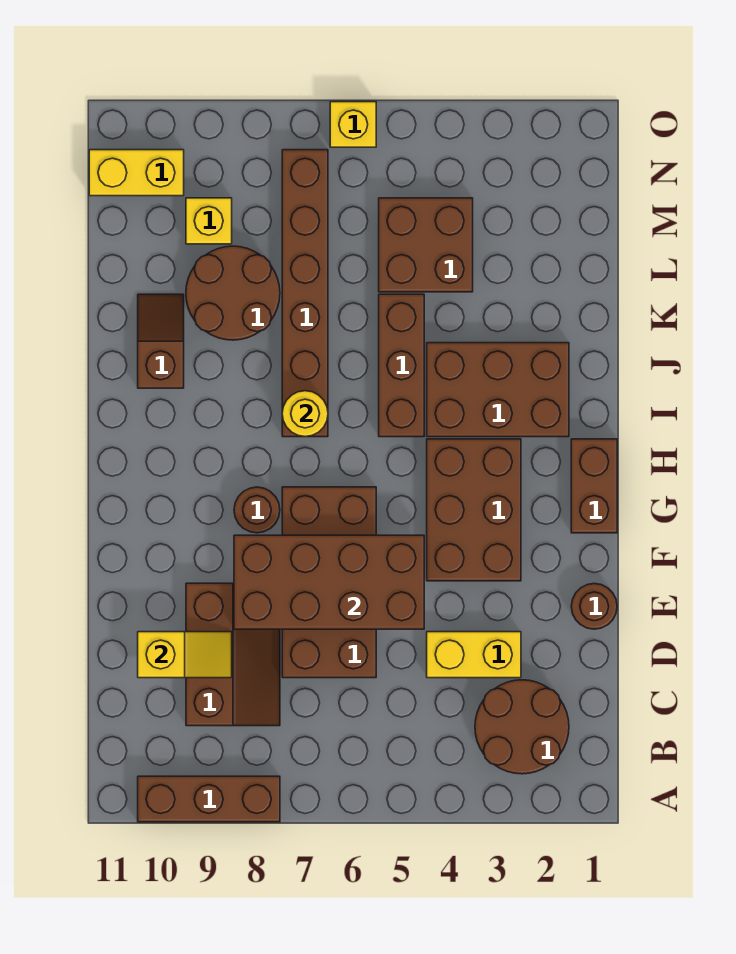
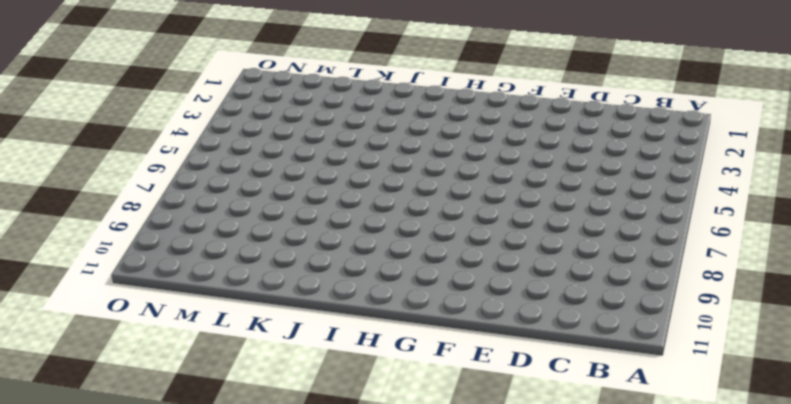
none -> brown 1x3 brick [138,776,280,822]
none -> brown 2x2 round brick [475,680,569,774]
none -> brown 2x3 slope [186,583,280,726]

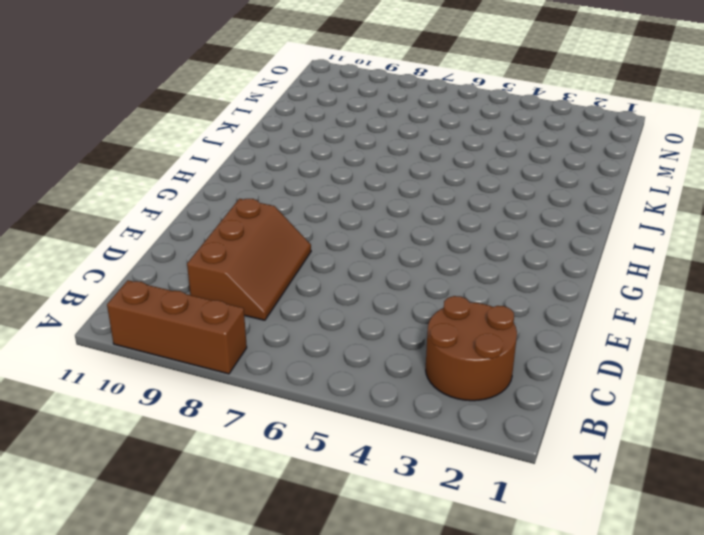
none -> yellow 1x2 brick [427,632,521,678]
none -> brown 2x4 brick [282,487,376,678]
none -> brown 1x1 round brick [571,583,617,629]

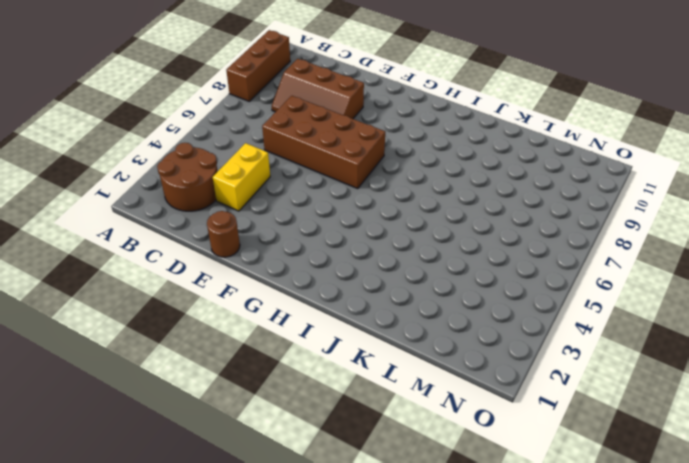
none -> brown 2x3 brick [427,439,521,581]
none -> brown 1x2 brick [571,439,617,533]
none -> brown 1x1 round brick [234,487,280,533]

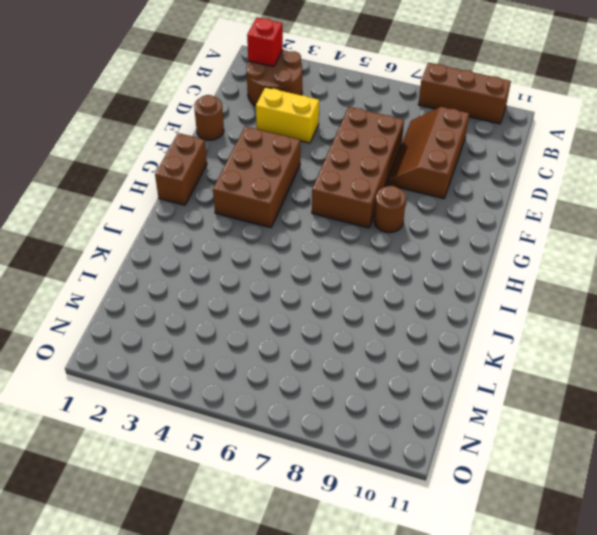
red 1x1 brick [247,18,283,67] -> none
none -> brown 2x3 brick [427,343,569,437]
none -> brown 1x3 brick [379,294,424,437]
none -> brown 1x6 brick [282,150,328,437]

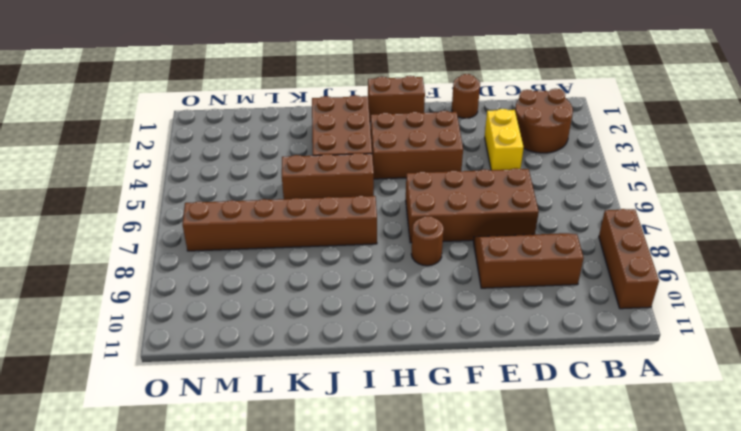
none -> brown 1x2 slope [138,294,184,388]
none -> brown 2x2 round brick [186,246,280,340]
none -> brown 2x2 brick [379,198,473,292]

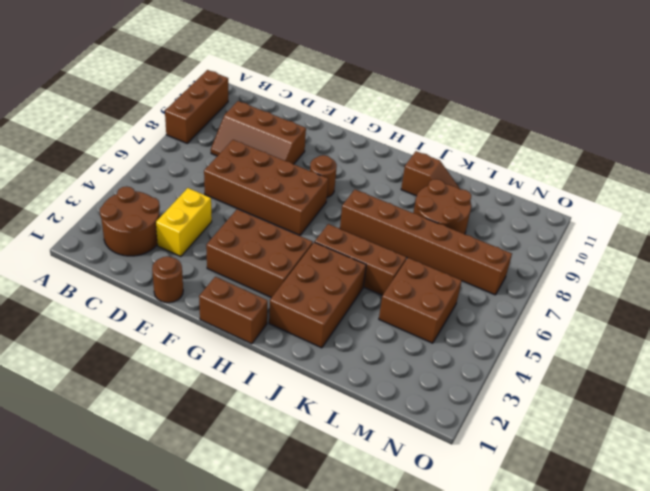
none -> yellow 1x1 brick [186,198,232,244]
none -> yellow 1x2 brick [89,150,184,196]
none -> yellow 1x1 brick [330,102,376,147]

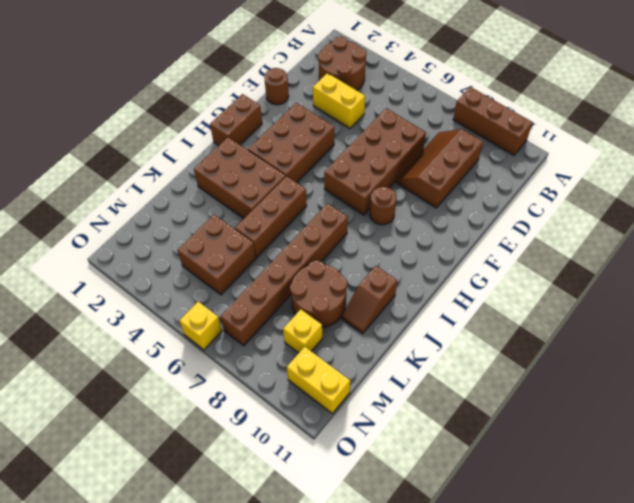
none -> yellow 1x2 slope [138,632,232,678]
none -> brown 2x4 brick [234,535,424,629]
none -> yellow 1x1 round brick [282,391,328,437]

